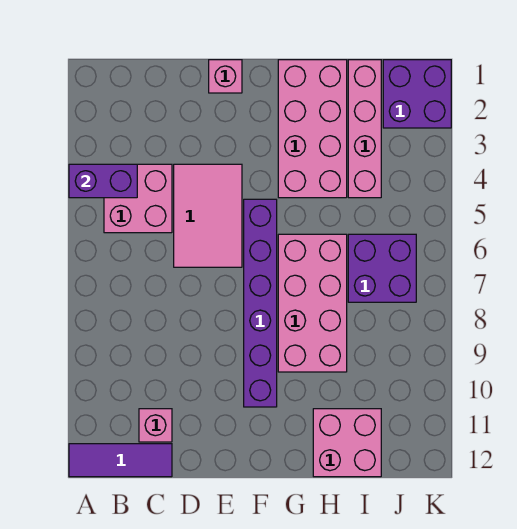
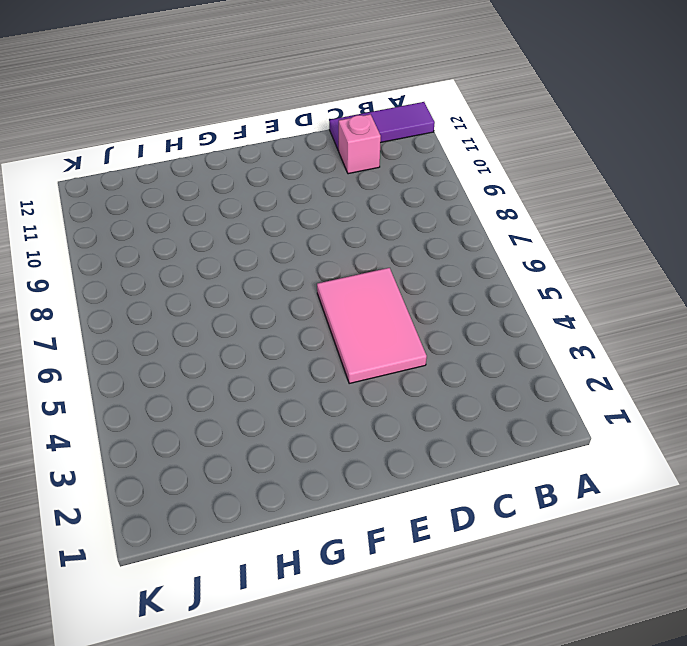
none -> pink 2x2 brick [104,164,172,233]
none -> pink 1x1 brick [209,60,242,93]
none -> purple 1x6 brick [244,199,277,407]

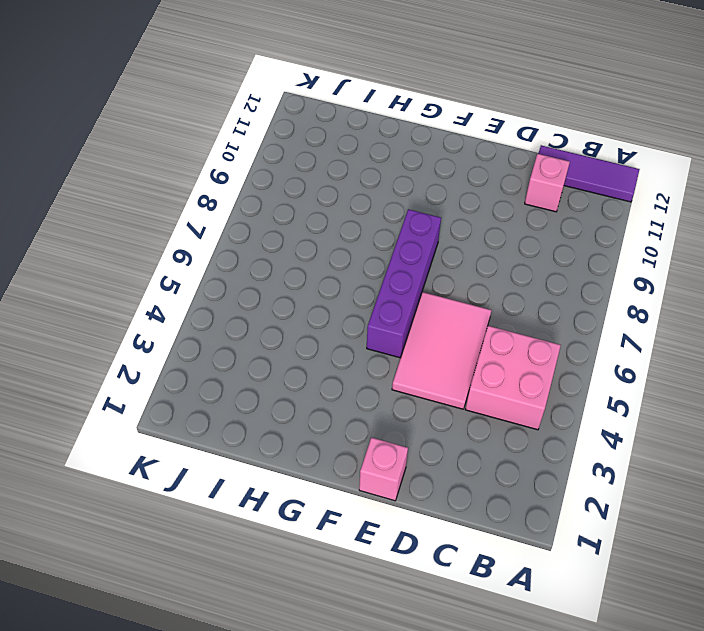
purple 1x4 brick [367,209,441,358] -> purple 1x6 brick [244,199,277,407]
none -> pink 2x4 brick [278,60,347,198]
none -> pink 2x4 brick [278,234,347,372]
none -> pink 2x2 brick [313,409,381,477]

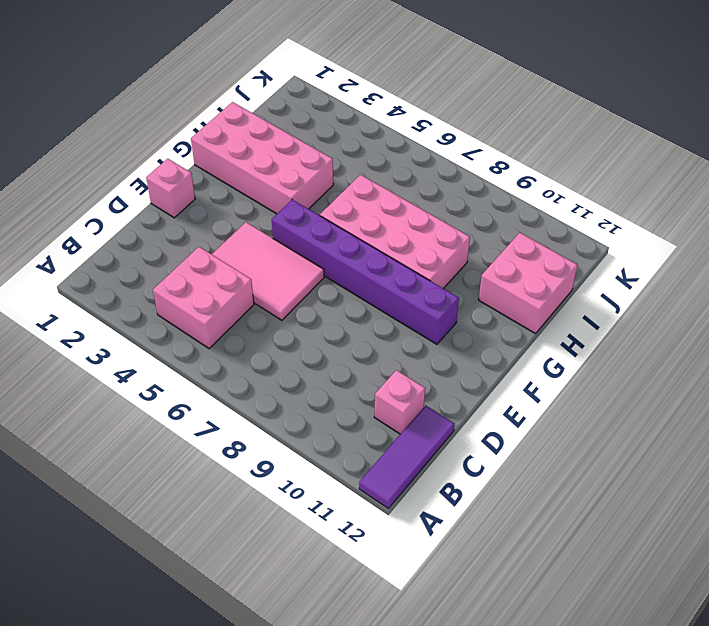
none -> pink 1x4 brick [348,60,381,198]
none -> purple 2x2 brick [348,234,416,302]
none -> purple 2x2 brick [383,60,451,128]

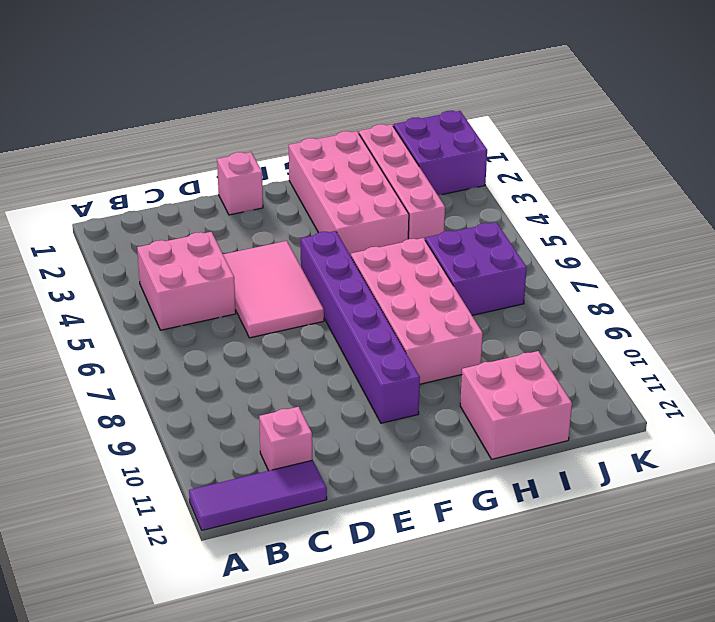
none -> purple 1x2 brick [69,164,137,198]

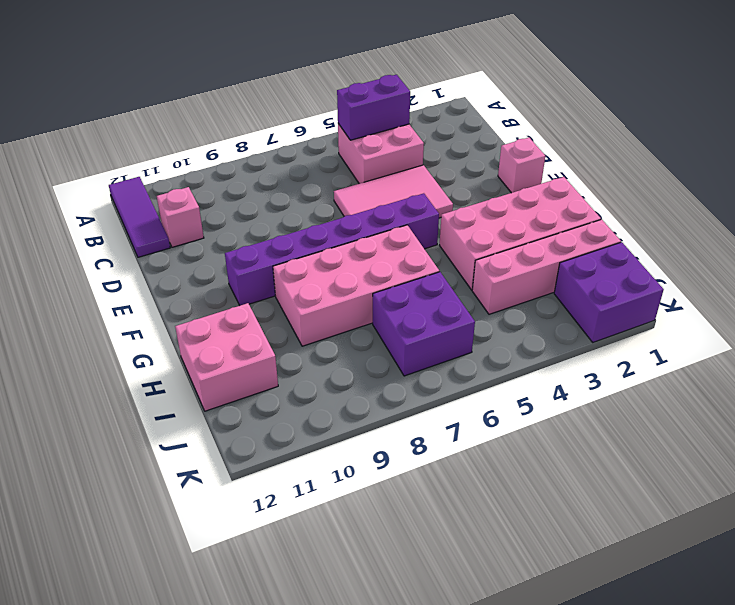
purple 1x2 brick [337,75,410,140] -> purple 1x2 brick turned to [69,164,137,198]

